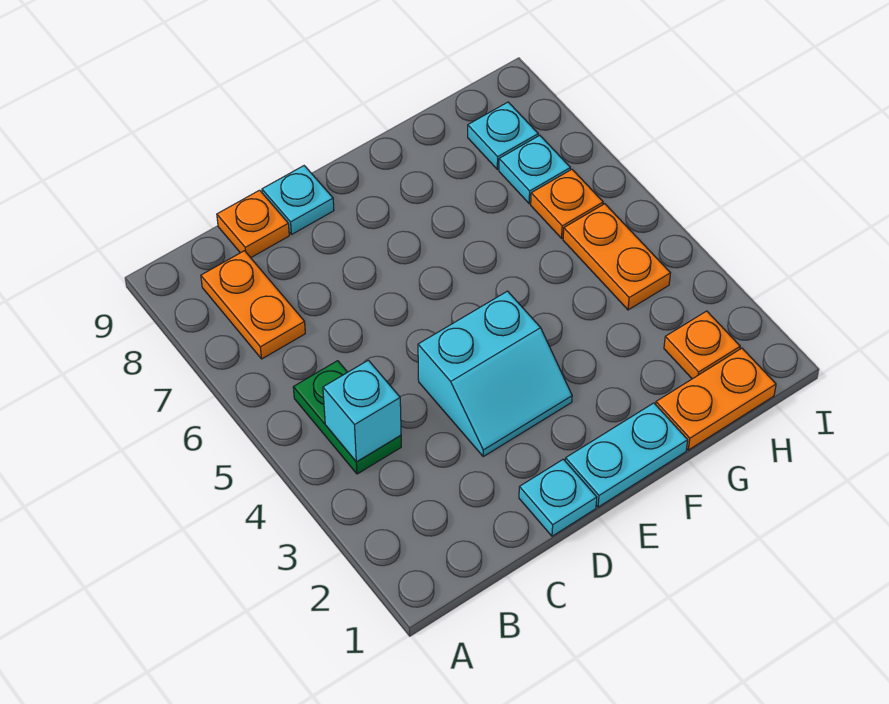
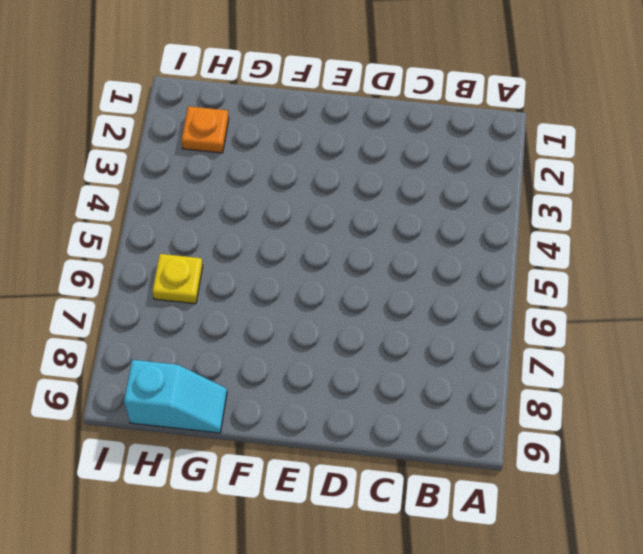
cyan 1x2 slope [124,360,227,433] -> none
yellow 1x1 plate [152,254,203,304] -> orange 1x1 plate [531,169,603,238]
none -> green 1x2 plate [293,361,401,474]
none -> orange 1x2 plate [201,251,305,359]
none -> orange 1x1 plate [217,190,289,258]

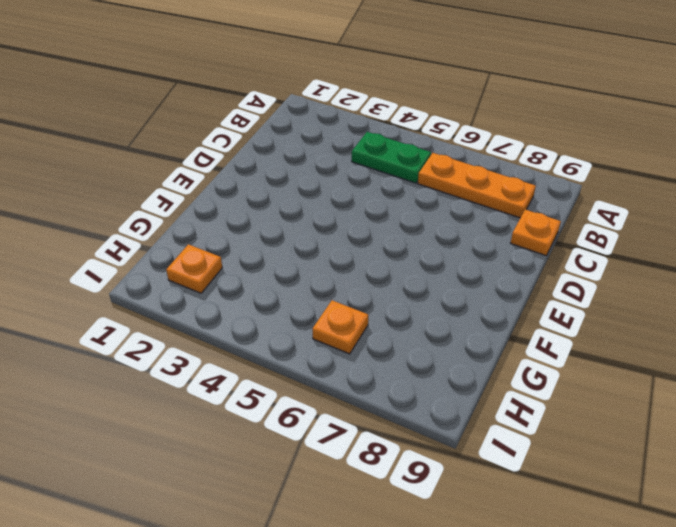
orange 1x3 plate [418,153,536,218] -> orange 1x2 plate [201,251,305,359]
none -> cyan 1x1 plate [519,459,597,536]
none -> cyan 2x2 slope [418,291,572,456]
none -> cyan 1x1 plate [262,166,334,234]

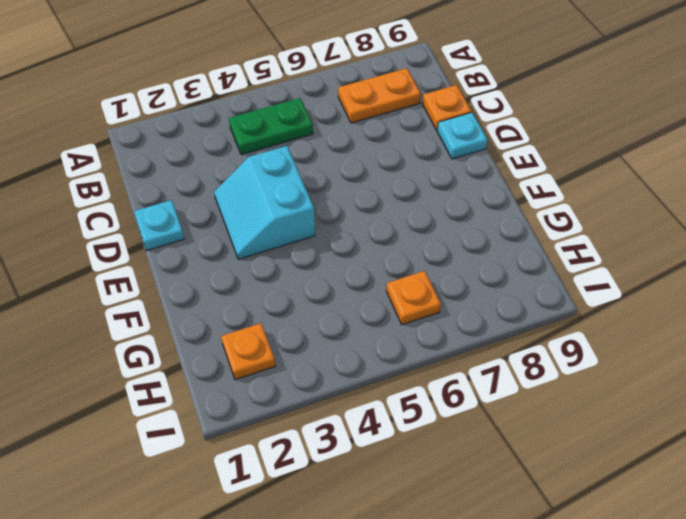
none -> cyan 1x2 plate [565,403,688,507]
none -> orange 1x2 plate [656,348,776,450]
none -> orange 1x2 plate [563,204,670,310]

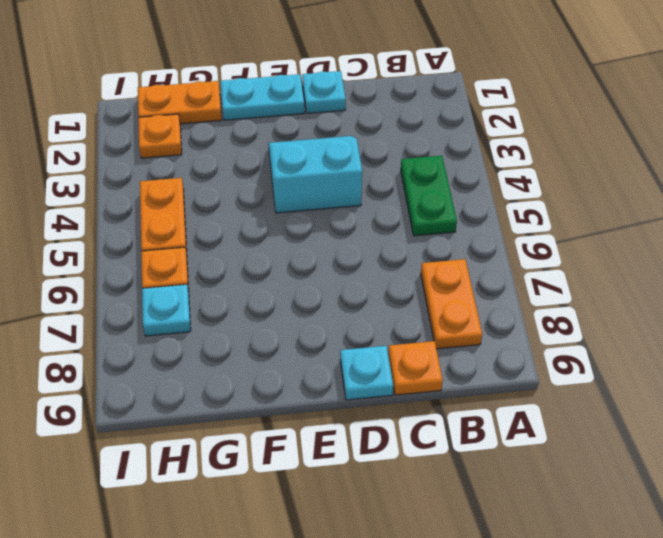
none -> cyan 1x1 plate [468,102,538,169]
none -> cyan 1x1 brick [323,360,401,462]

